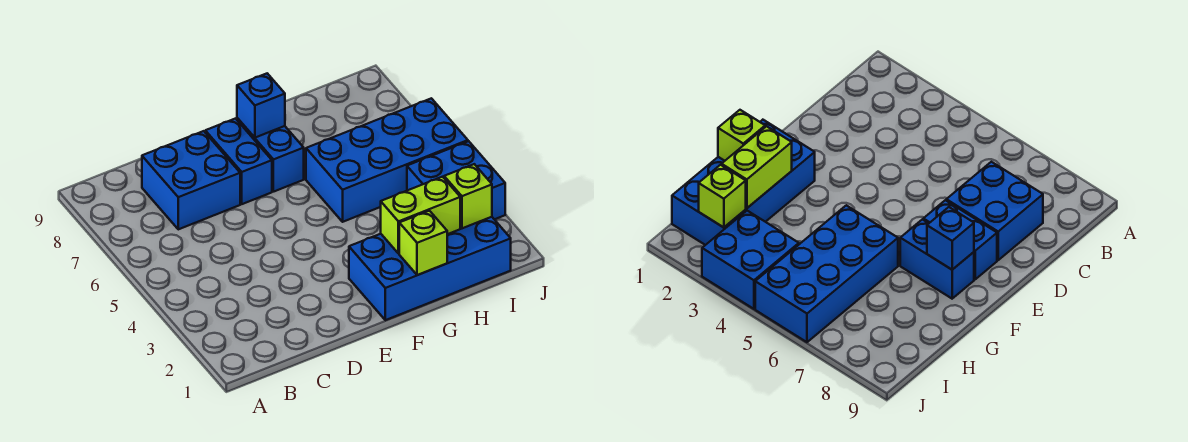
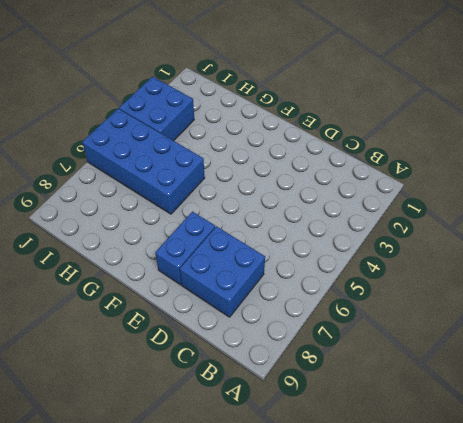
none -> blue 2x4 brick [349,217,511,320]
none -> blue 1x2 brick [237,118,304,192]

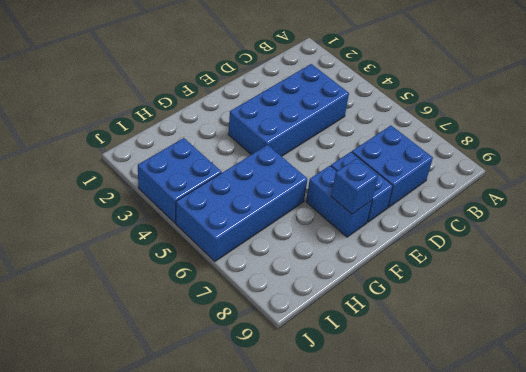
blue 2x4 brick [228,64,349,156] -> blue 2x4 brick moved to [349,217,511,320]
none -> lime 1x1 brick [399,211,447,275]
none -> lime 1x2 brick [381,177,460,254]

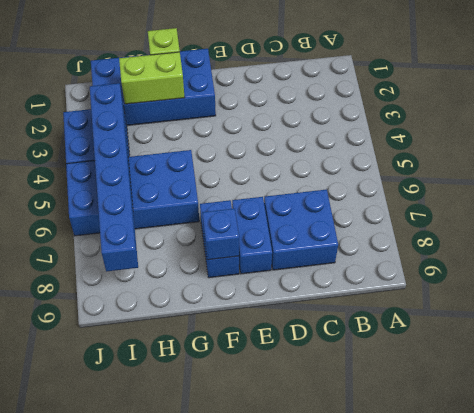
blue 1x6 brick [90,83,138,272] -> none
none -> lime 1x1 brick [444,164,492,228]

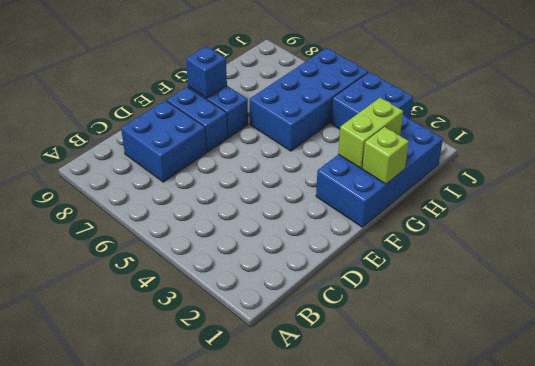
none -> lime 1x1 brick [444,164,492,228]

